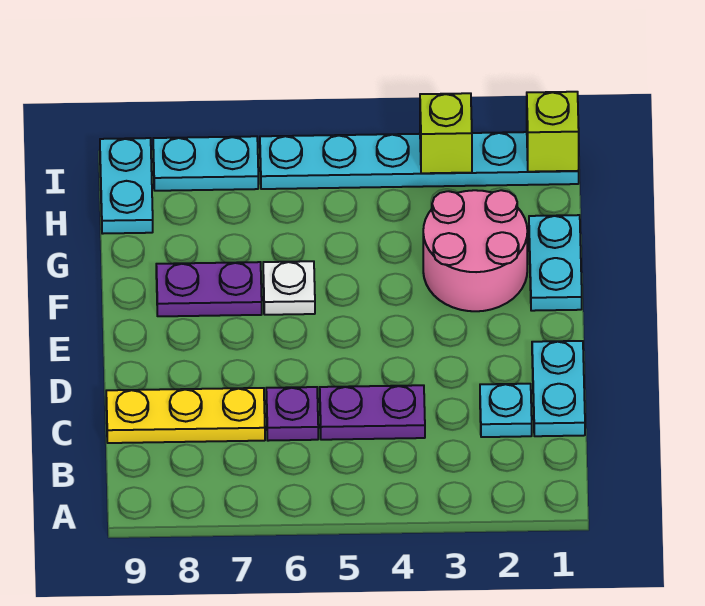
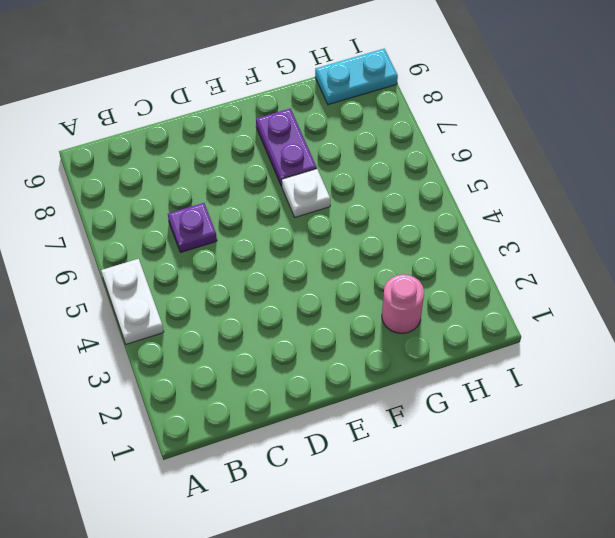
white 1x2 plate [101,259,164,344] -> none
pink 1x1 round brick [382,274,424,333] -> pink 2x2 round brick [423,190,527,311]
none -> cyan 1x2 plate [532,341,585,436]
none -> cyan 1x1 plate [480,384,532,437]
none -> purple 1x2 plate [320,385,425,440]

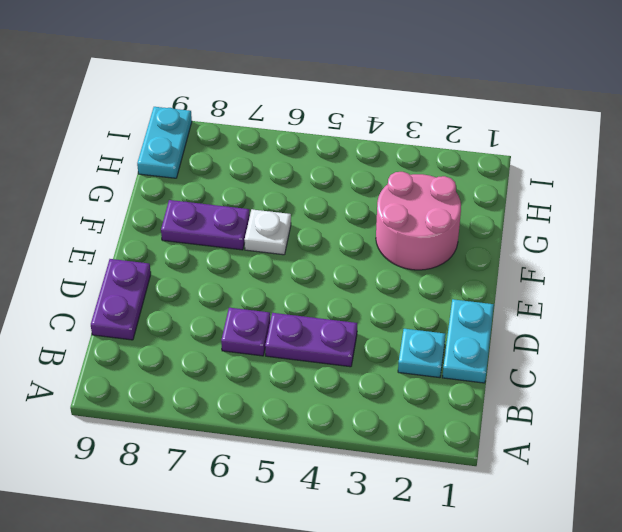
purple 1x2 plate [91,259,151,340] -> yellow 1x3 plate [106,388,265,443]
none -> cyan 1x2 plate [529,215,582,311]
none -> cyan 1x6 plate [260,132,579,189]
none -> cyan 1x2 plate [153,136,258,191]

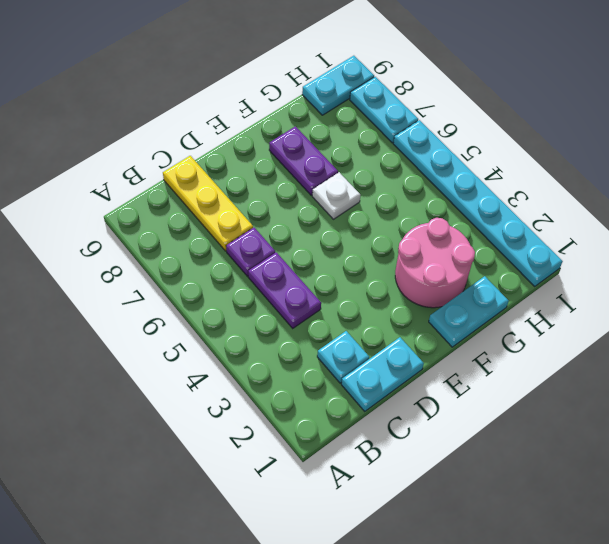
none -> lime 1x1 brick [527,92,579,172]
none -> lime 1x1 brick [420,93,472,173]

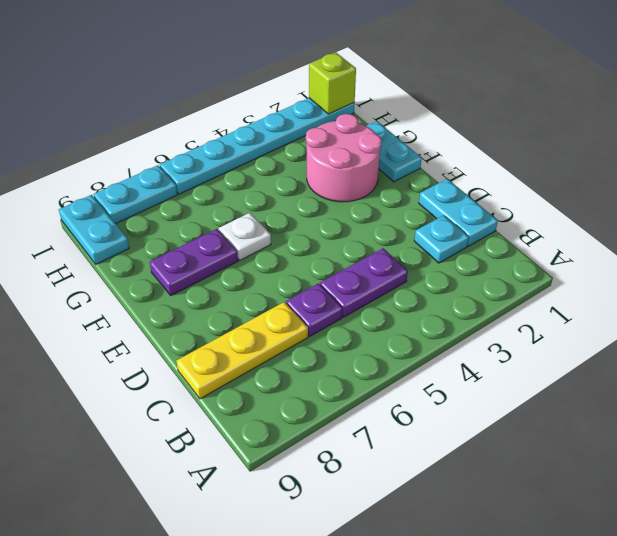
none -> lime 1x1 brick [420,93,472,173]

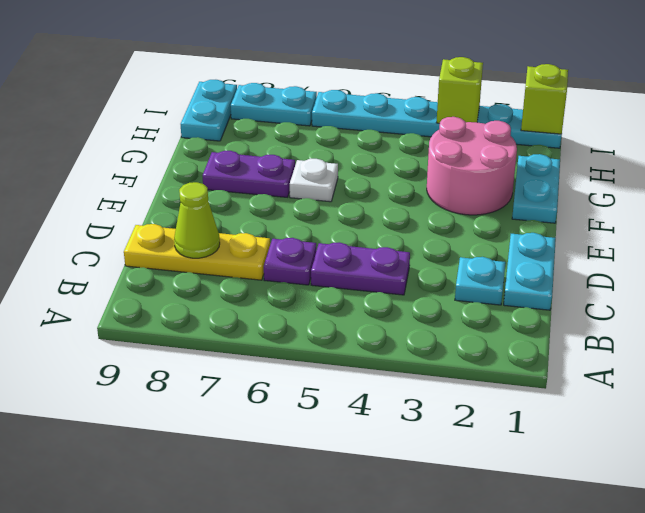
lime 1x1 cone [174,182,220,258] -> none

